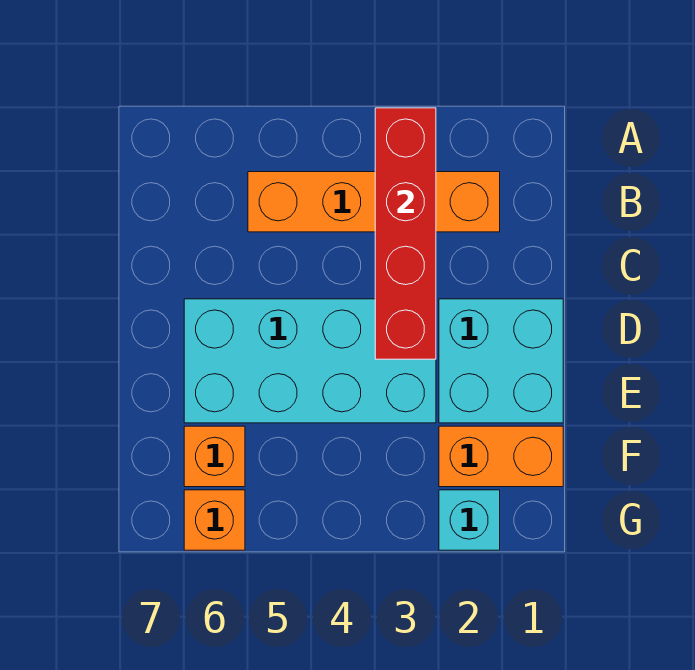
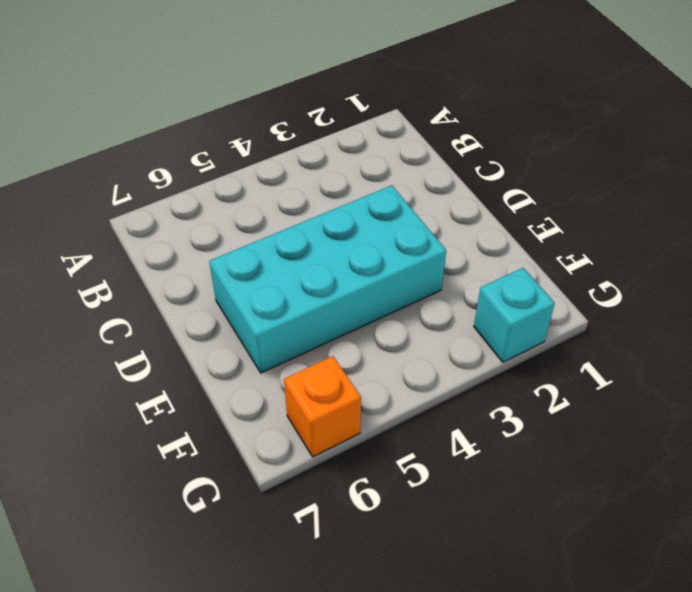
none -> orange 1x4 brick [248,172,500,232]
none -> cyan 2x2 brick [439,299,563,423]

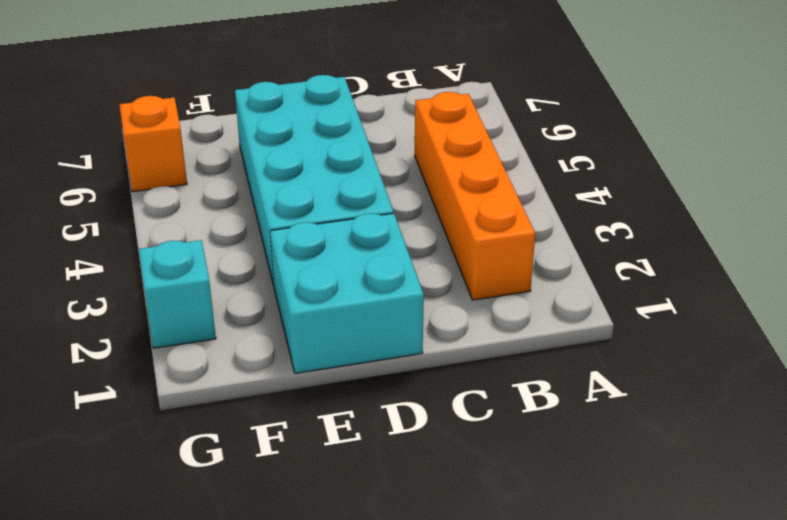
none -> orange 1x2 brick [439,426,563,487]
none -> orange 1x1 brick [184,426,245,487]

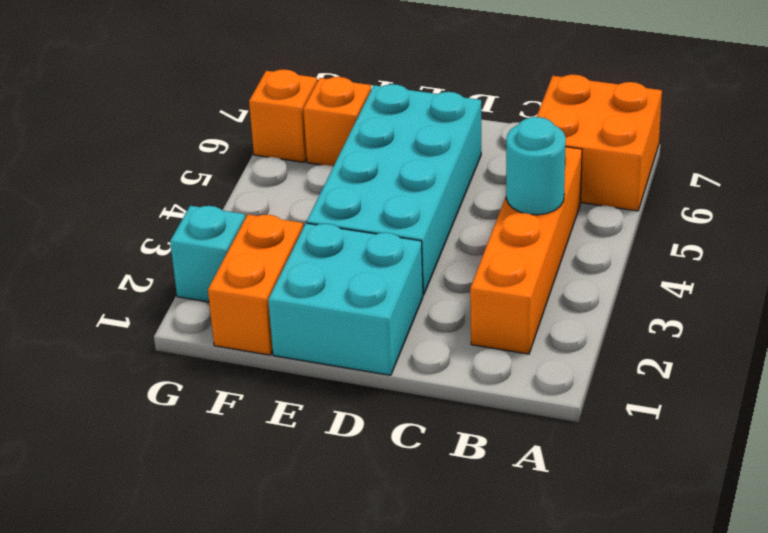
orange 2x2 brick [537,75,662,211] -> none
cyan 1x1 round brick [506,117,566,215] -> none
none -> red 1x4 brick [375,108,436,359]

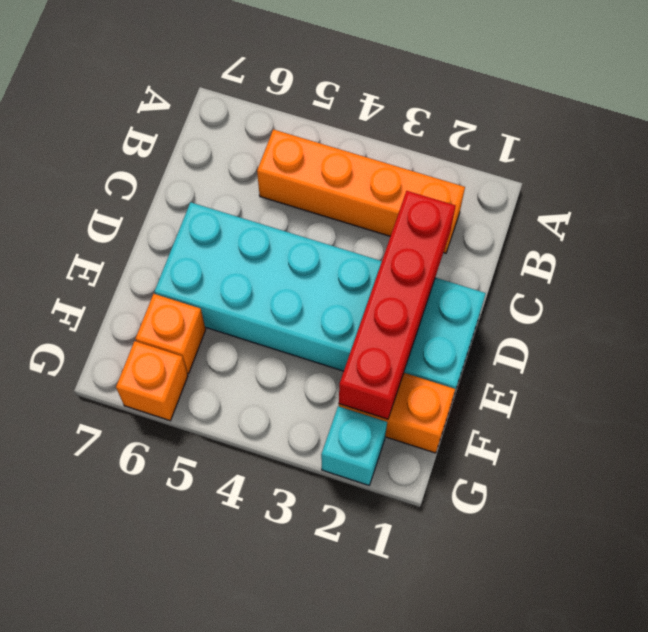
red 1x4 brick [339,191,455,419] -> red 1x4 brick moved to [375,108,436,359]

